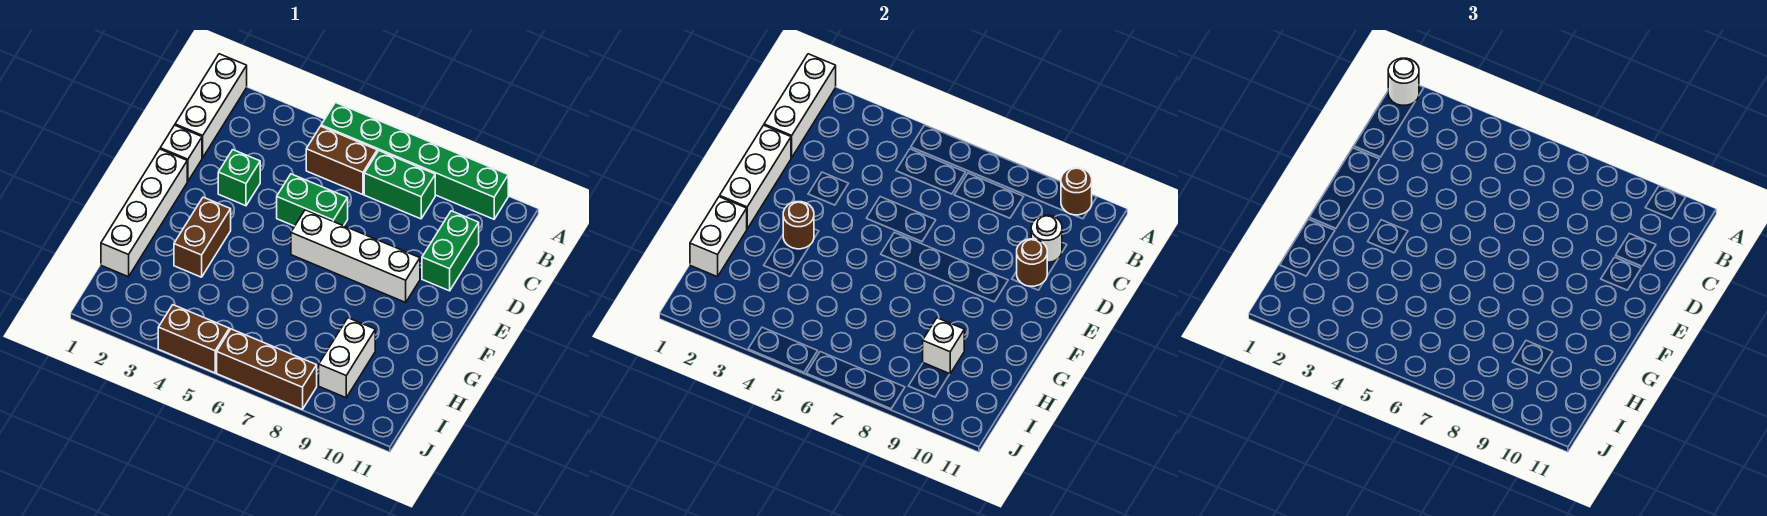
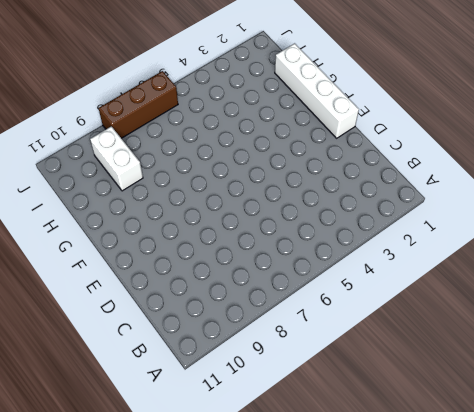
none -> white 1x3 brick [175,54,247,158]
none -> green 1x6 brick [321,102,508,219]
none -> brown 1x2 brick [306,126,377,195]

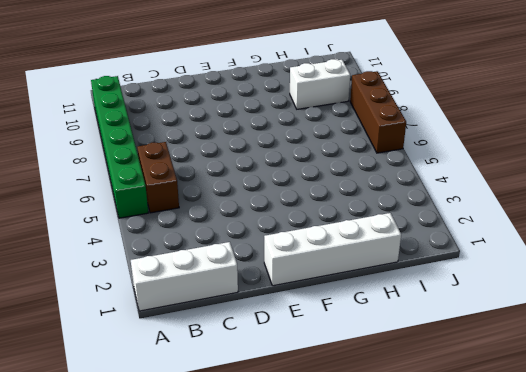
none -> green 1x2 brick [364,151,435,219]
none -> green 1x2 brick [422,211,479,291]
none -> white 1x1 brick [160,125,202,181]

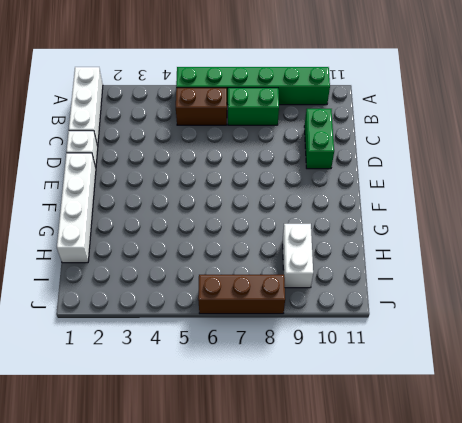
none -> green 1x1 brick [218,150,260,206]
none -> green 1x2 brick [277,174,348,226]
none -> white 1x4 brick [291,210,420,302]

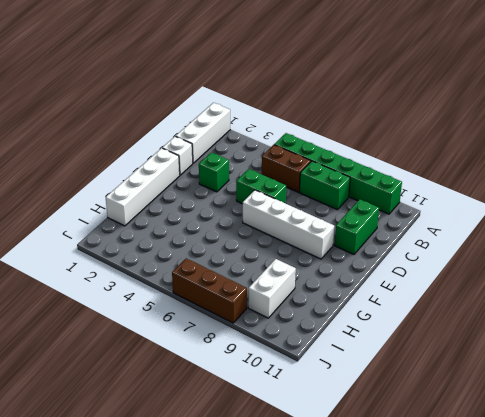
none -> brown 1x2 brick [174,197,231,277]
none -> brown 1x2 brick [158,305,229,373]
none -> white 1x3 brick [764,54,836,158]

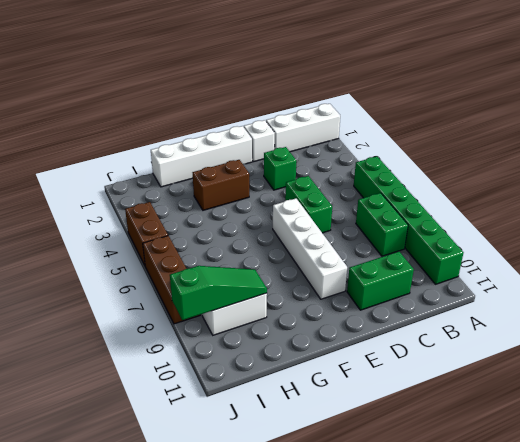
green 1x3 slope [170,266,267,320] -> white 1x1 brick [923,318,964,374]
none -> brown 1x2 brick [306,126,377,195]
none -> white 1x3 brick [764,54,836,158]
none -> brown 1x1 round brick [1061,168,1092,215]

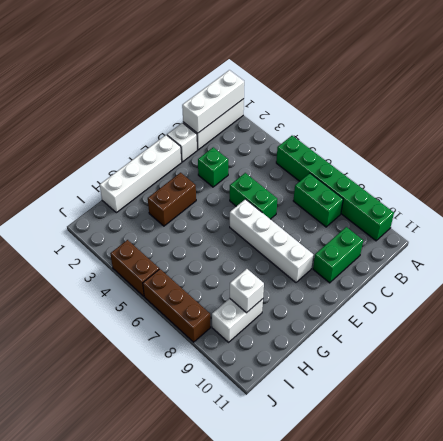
none -> brown 1x2 brick [306,126,377,195]
none -> brown 1x1 round brick [1061,168,1092,215]
none -> white 1x1 round brick [1031,215,1062,262]

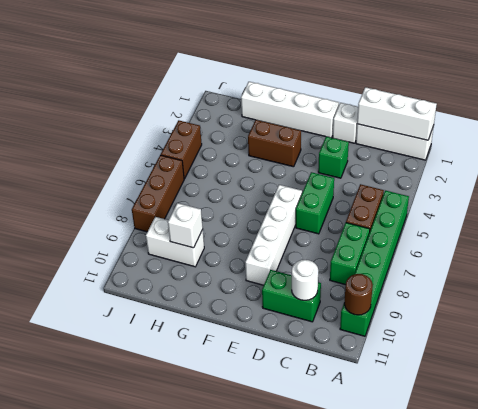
none -> white 1x3 brick [720,125,791,229]
none -> brown 1x1 round brick [1017,239,1047,287]
none -> brown 1x1 round brick [783,202,814,249]

